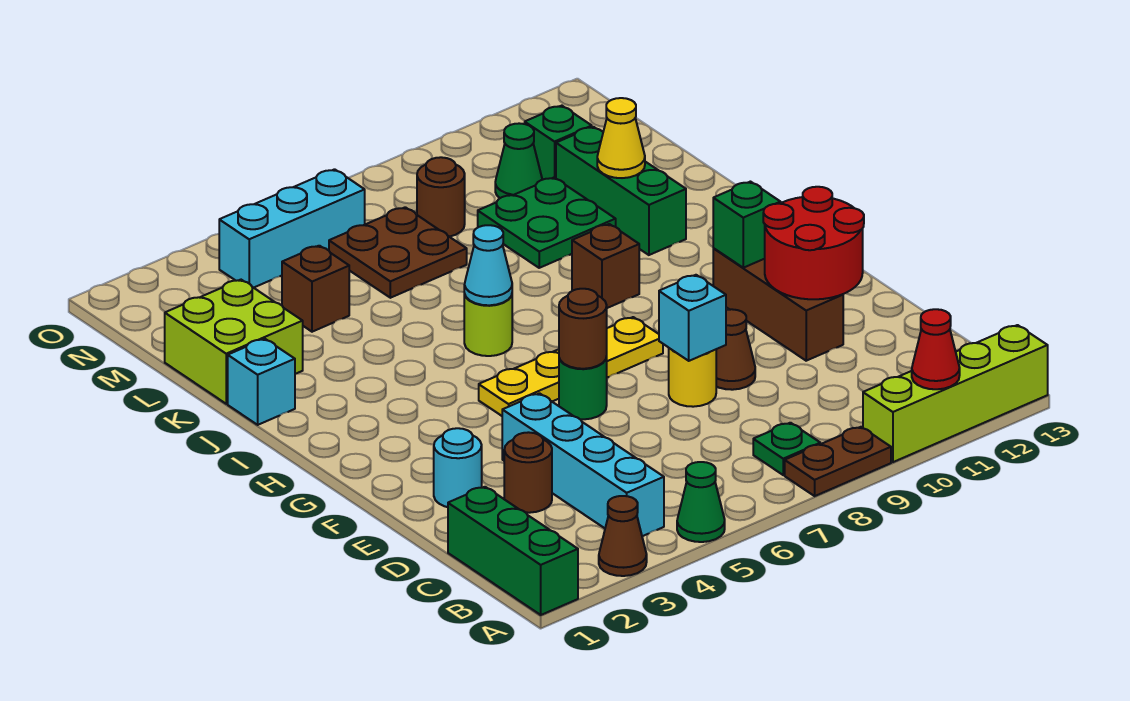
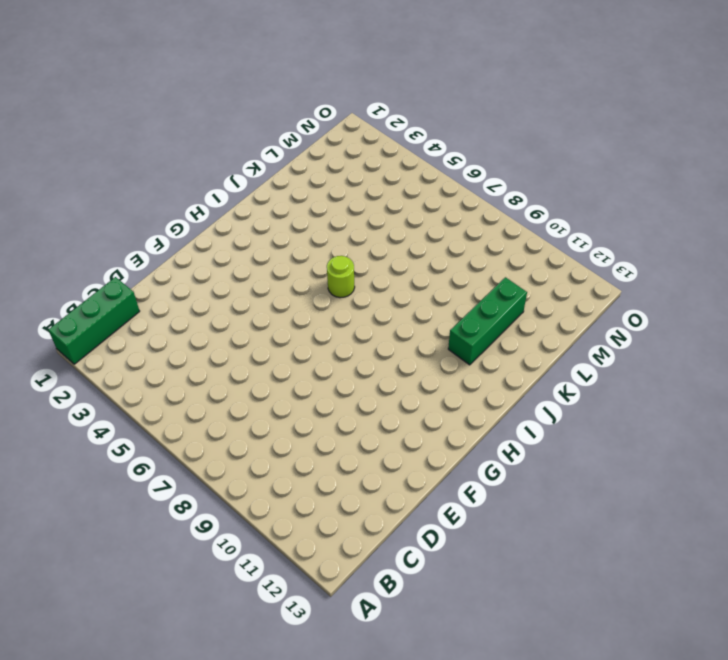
none -> brown 1x1 cone [599,496,647,576]
none -> green 1x1 cone [677,462,725,542]
none -> brown 1x2 plate [785,427,891,496]
none -> lime 1x4 brick [863,325,1048,462]

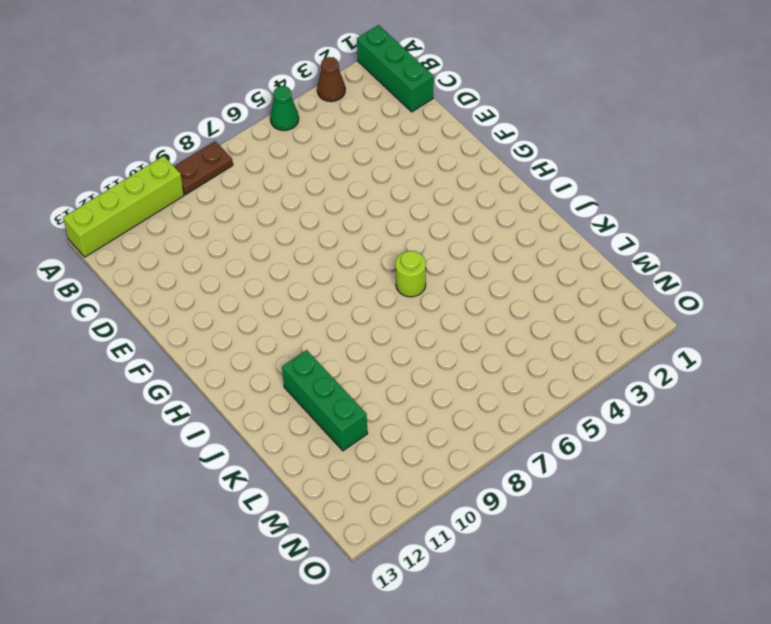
none -> cyan 1x4 brick [502,393,664,536]
none -> green 1x1 plate [753,423,820,475]
none -> brown 1x1 round brick [504,432,552,513]
none -> cyan 1x1 round brick [434,428,482,507]

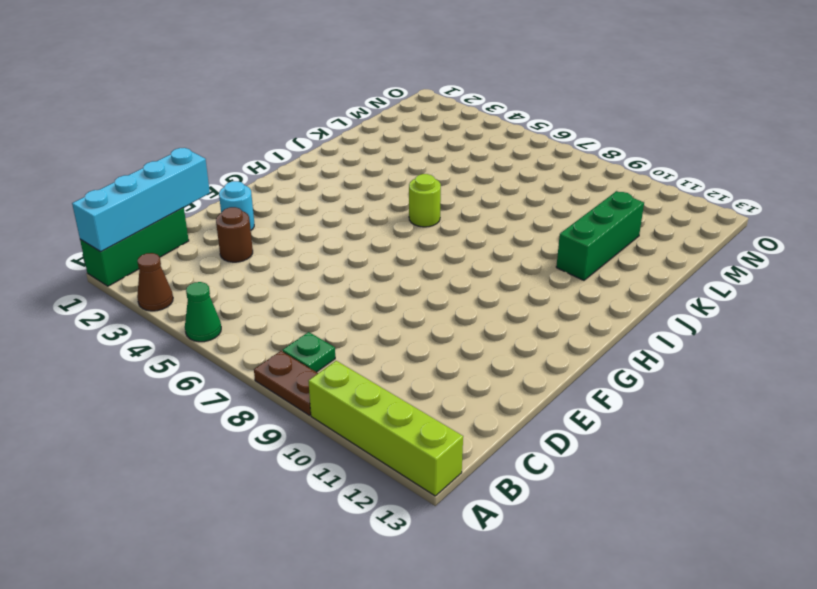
cyan 1x4 brick [72,148,210,252] -> cyan 1x4 brick moved to [502,393,664,536]
none -> yellow 1x1 round brick [669,348,716,407]
none -> brown 1x1 cone [716,309,755,390]
none -> brown 1x3 brick [713,249,843,361]
none -> green 1x1 round brick [559,357,607,419]

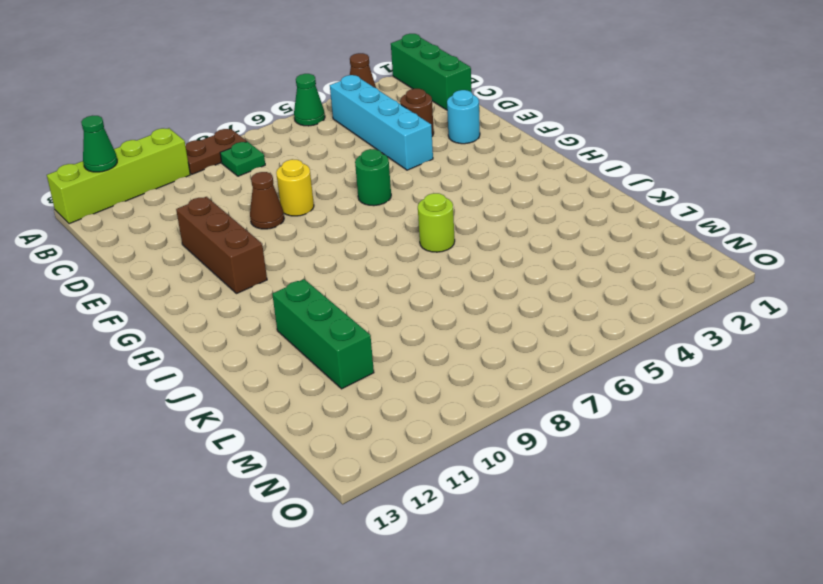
green 1x1 cone [81,116,117,172] -> green 1x1 cone moved to [495,123,542,198]
none -> yellow 1x4 plate [479,317,663,416]
none -> brown 1x1 brick [572,224,639,308]
none -> cyan 1x1 brick [228,339,295,425]
none -> lime 2x2 brick [165,280,303,404]

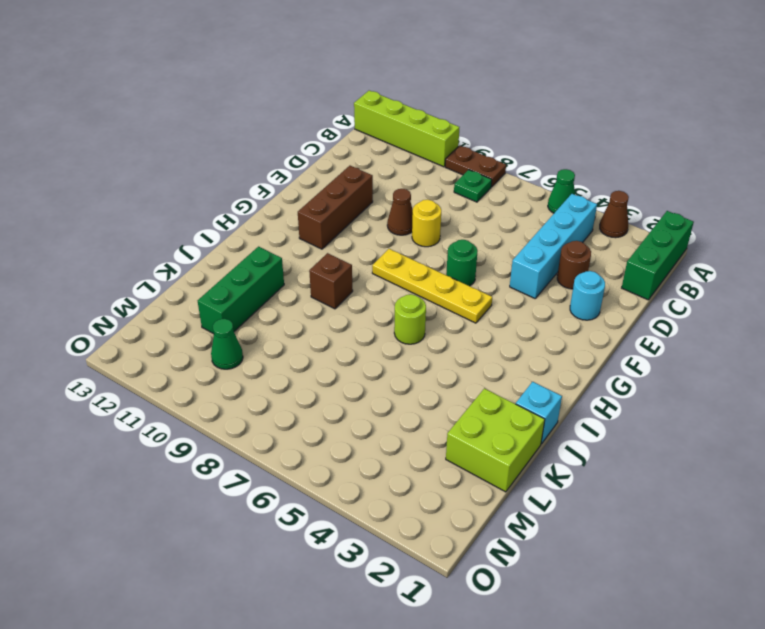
none -> green 2x2 plate [478,177,616,268]
none -> brown 1x1 brick [282,246,349,332]
none -> brown 2x2 plate [329,207,467,298]
none -> brown 1x1 round brick [417,157,465,237]

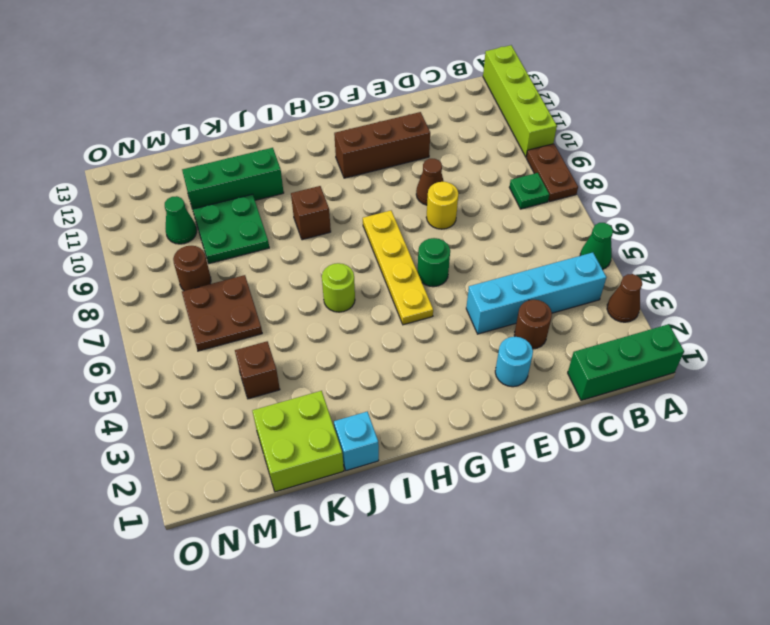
none -> green 1x1 brick [525,106,592,180]
none -> cyan 1x3 brick [219,169,365,288]
none -> red 1x1 cone [912,309,960,389]
none -> cyan 1x1 brick [659,275,726,361]

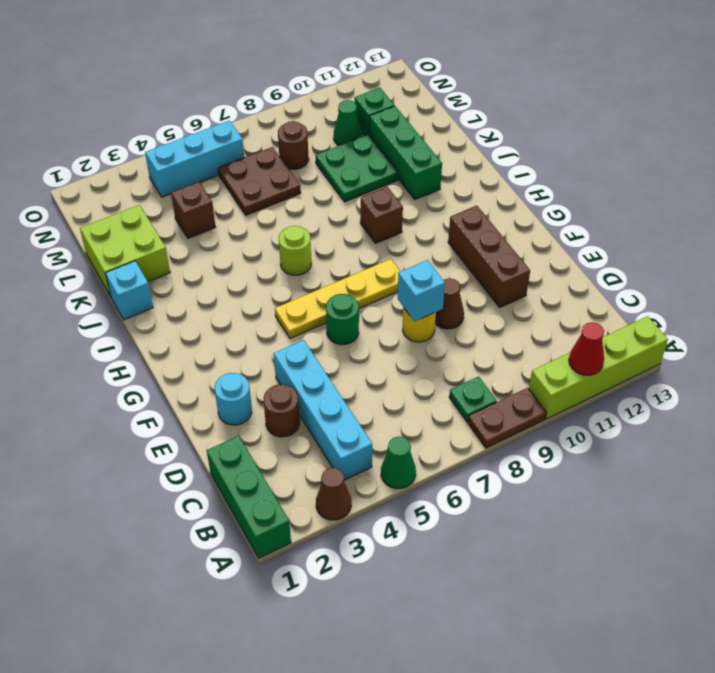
none -> red 2x2 round brick [763,187,864,299]
none -> brown 1x1 round brick [559,289,607,369]
none -> green 1x1 brick [713,182,781,268]
none -> cyan 1x1 cone [464,225,512,305]

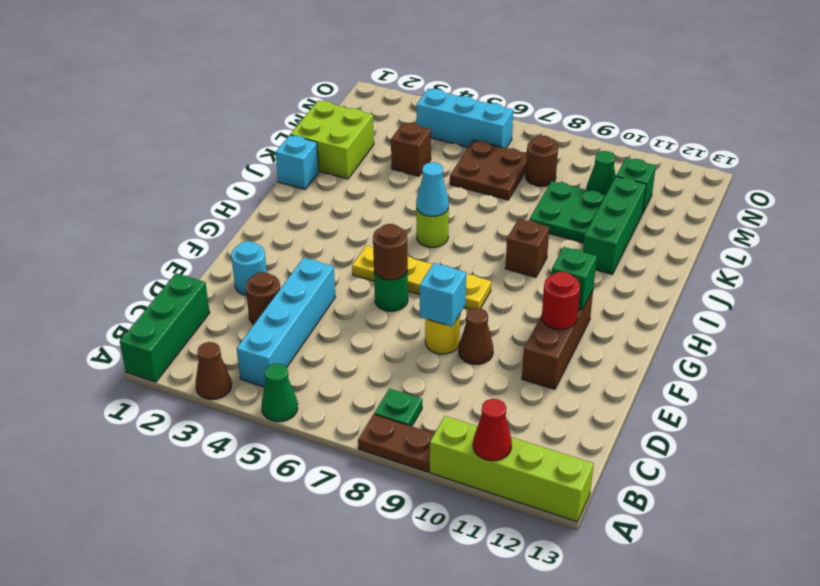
red 1x1 round brick [542,272,580,330] -> red 2x2 round brick [763,187,864,299]
none -> yellow 1x1 cone [597,98,645,178]

